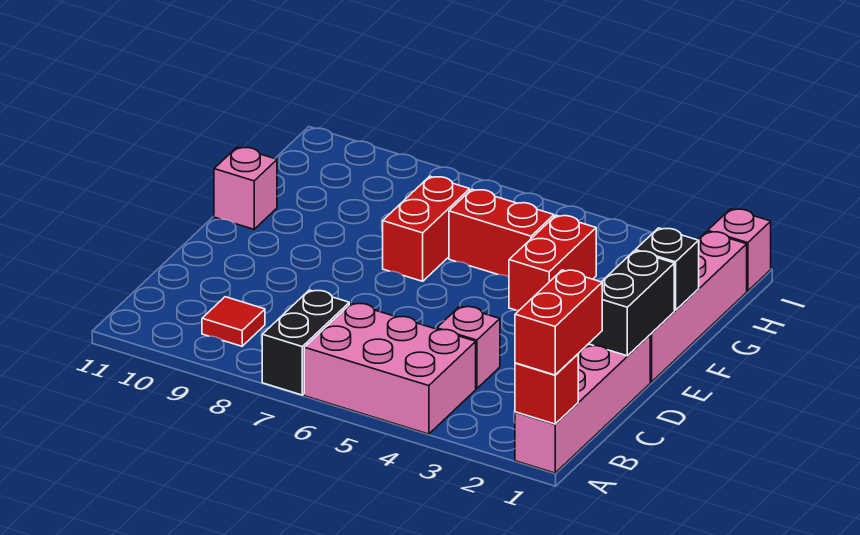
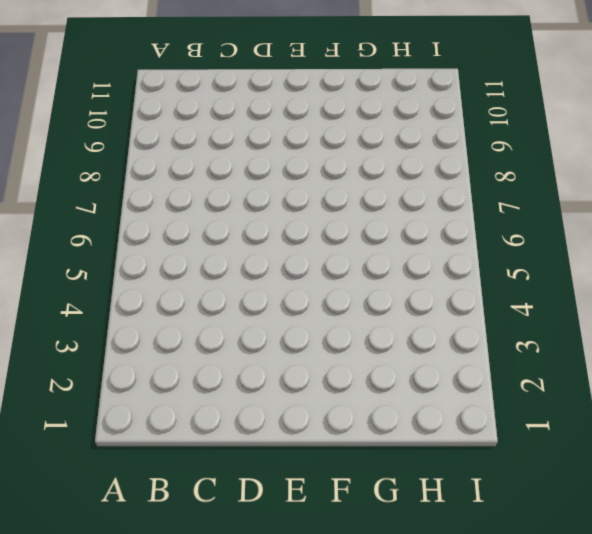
none -> pink 1x4 brick [515,335,650,473]
none -> pink 2x3 brick [304,303,476,434]
none -> black 1x2 brick [262,290,349,395]

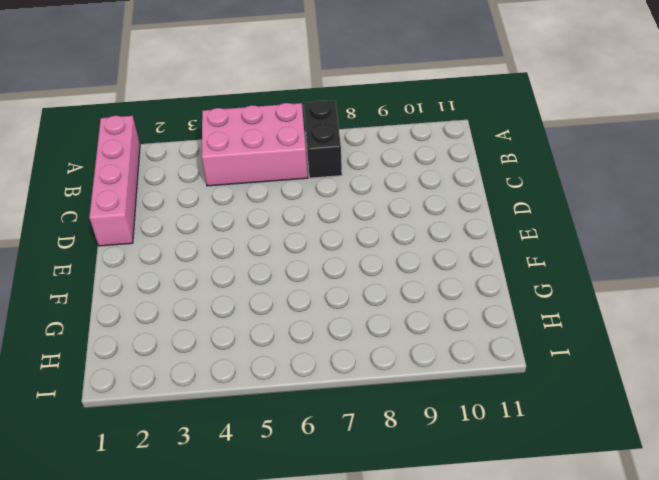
none -> red 1x1 tile [202,297,265,346]
none -> pink 1x1 brick [437,306,500,389]
none -> pink 1x4 brick [650,232,747,382]

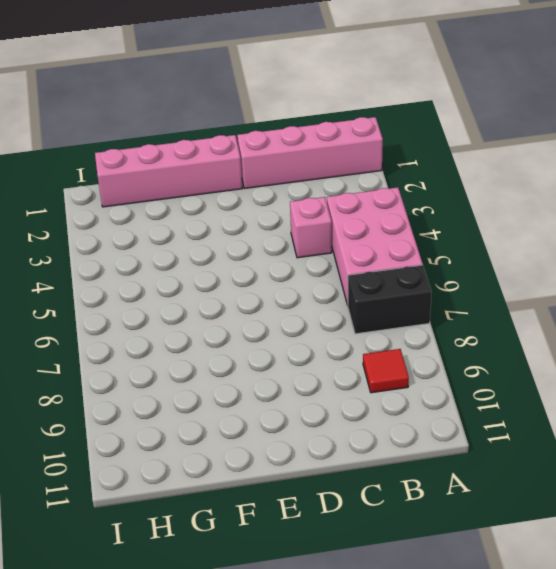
none -> red 1x2 brick [509,215,596,310]
none -> red 1x2 brick [383,176,470,281]
none -> pink 1x1 brick [214,147,277,229]

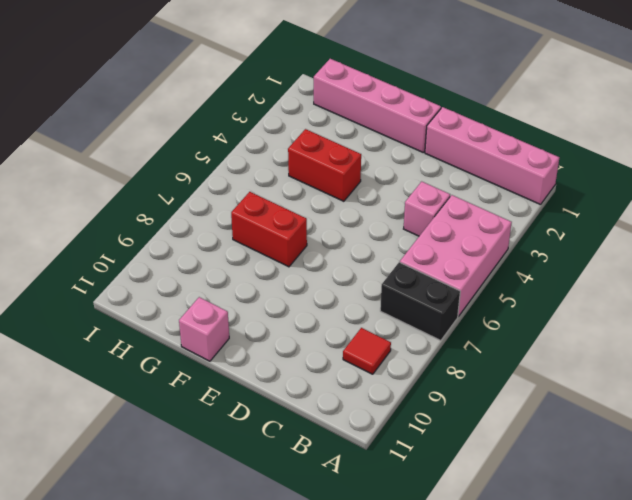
none -> red 1x2 brick [449,189,554,277]
none -> pink 1x1 brick [708,209,771,291]
none -> red 1x1 brick [515,354,578,424]

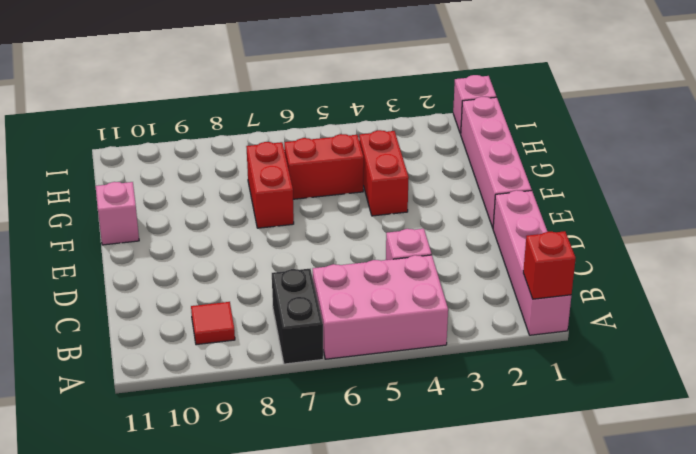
none -> black 1x2 brick [589,251,674,356]
none -> black 1x1 brick [636,228,699,310]
none -> red 1x2 brick [515,270,602,375]

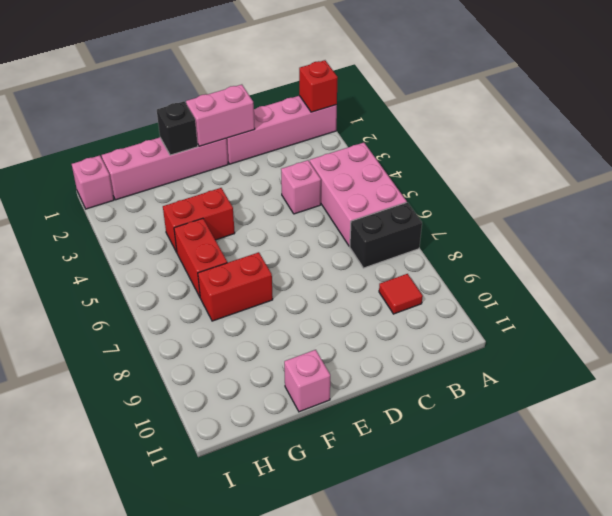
pink 1x2 brick [186,85,255,146] -> black 1x2 brick [589,251,674,356]
none -> red 1x2 brick [515,270,602,375]

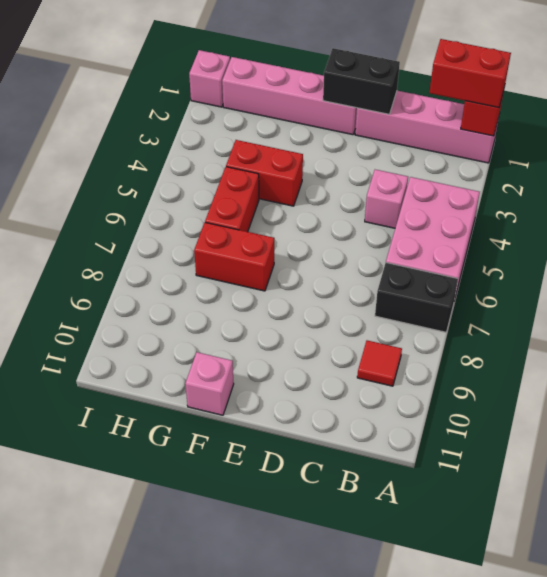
none -> black 1x1 brick [636,228,699,310]

